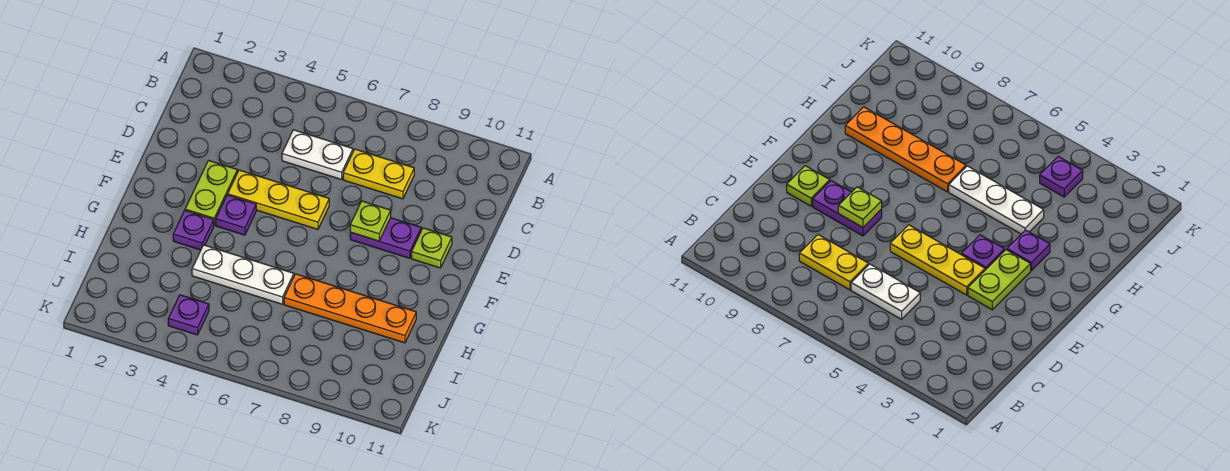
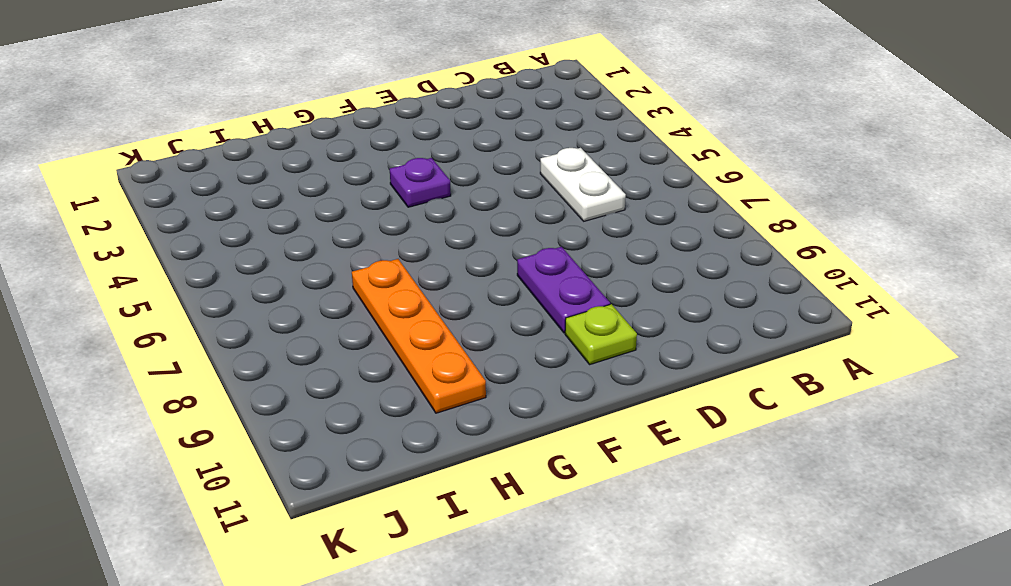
none -> yellow 1x2 plate [343,149,414,199]
none -> lime 1x2 plate [185,161,237,225]
none -> yellow 1x3 plate [228,170,329,229]

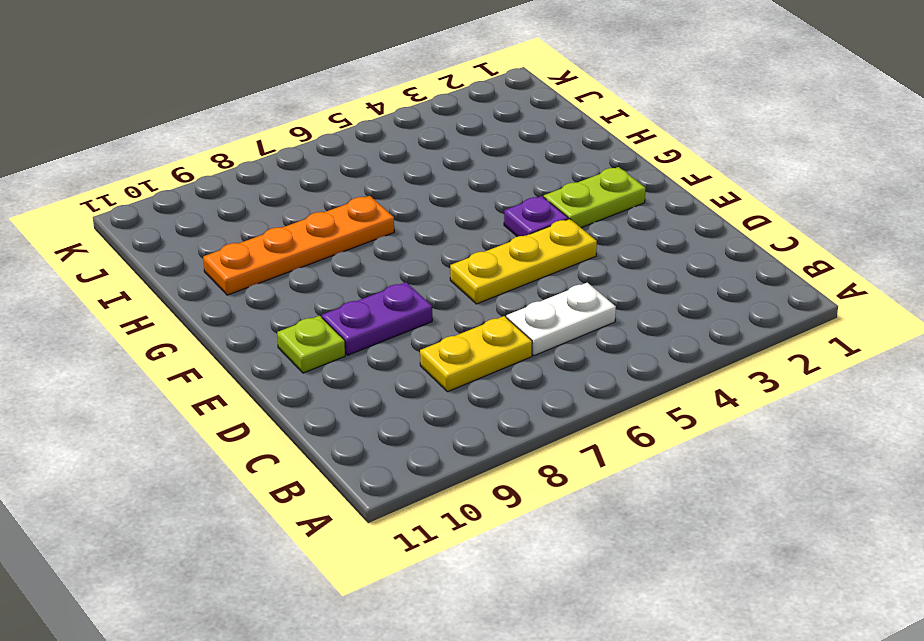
lime 1x2 plate [544,167,646,228] -> lime 1x2 plate turned to [185,161,237,225]
none -> purple 1x1 plate [173,211,214,250]
none -> white 1x3 plate [192,245,294,304]
none -> purple 1x1 plate [168,295,209,335]

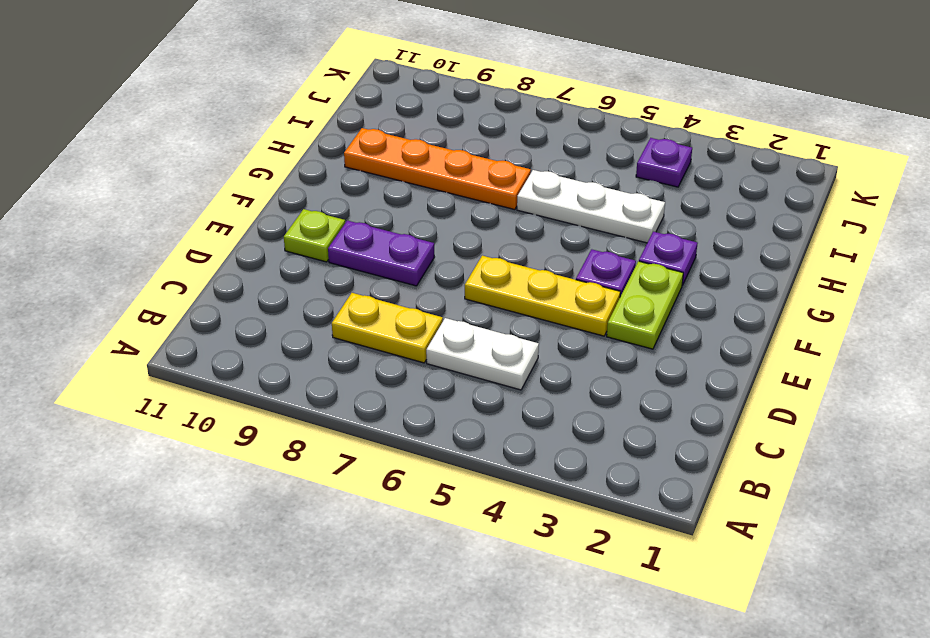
none -> lime 1x1 plate [350,201,391,241]

